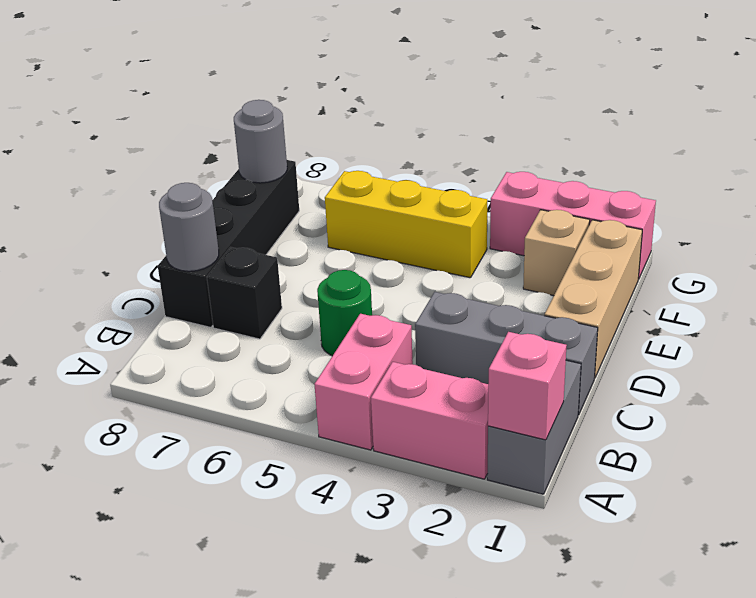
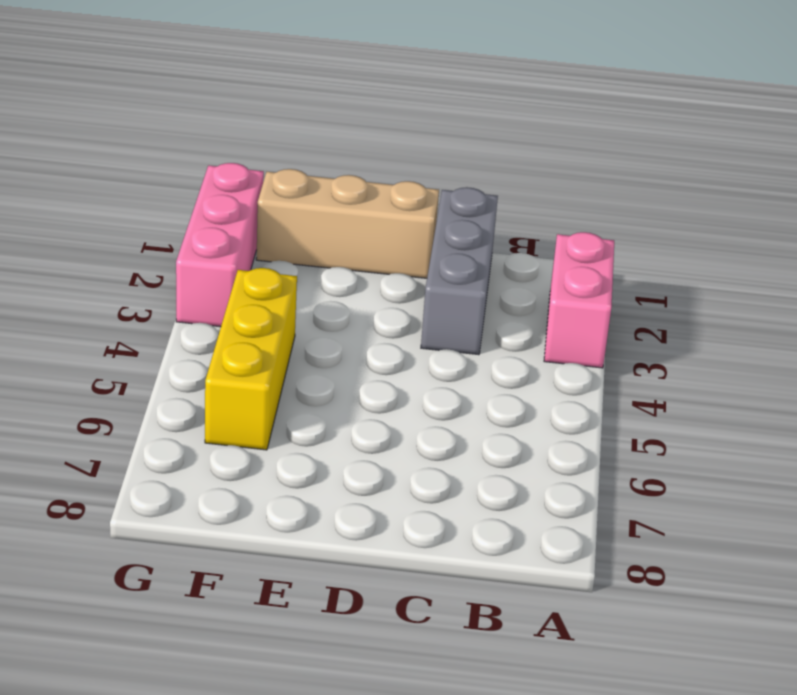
none -> grey 1x2 brick [487,360,581,494]
none -> pink 1x2 brick [314,314,413,450]
none -> green 1x1 round brick [317,270,372,356]

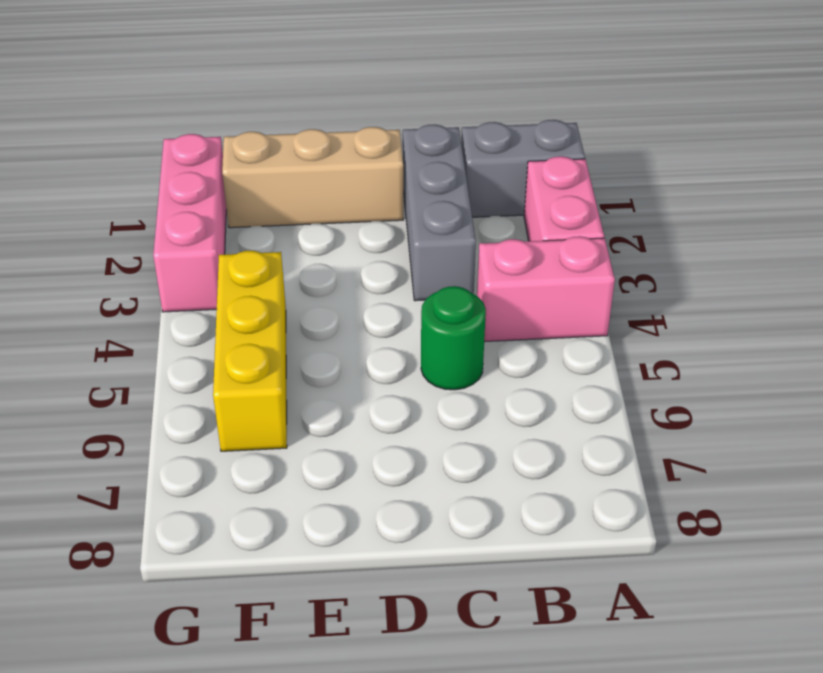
none -> black 1x1 brick [207,247,282,339]
none -> black 1x4 brick [158,160,299,327]
none -> tan 1x1 brick [523,210,590,296]

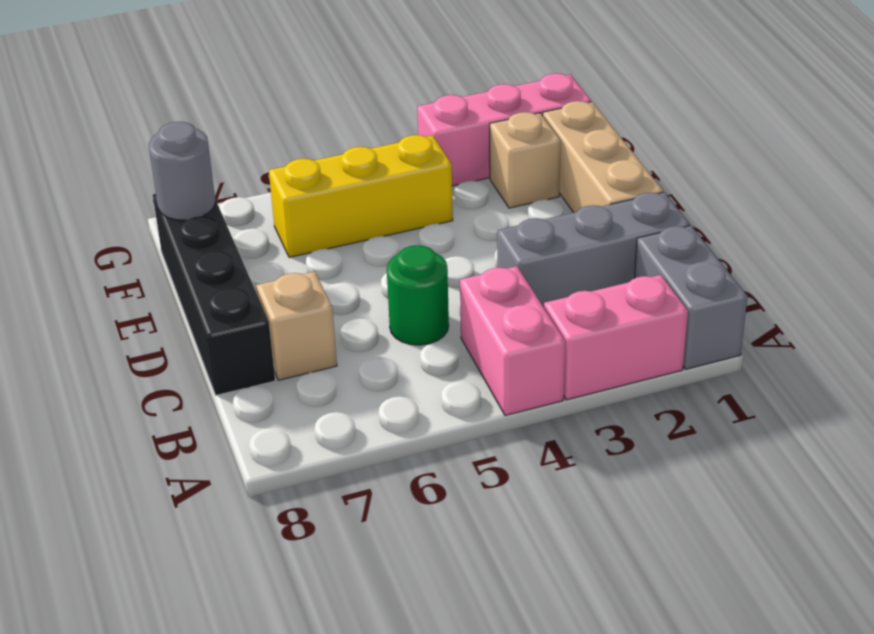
tan 1x1 brick [256,272,337,380] -> black 1x1 brick [207,247,282,339]
none -> pink 1x1 brick [488,332,567,440]
none -> grey 1x1 round brick [159,183,219,271]

